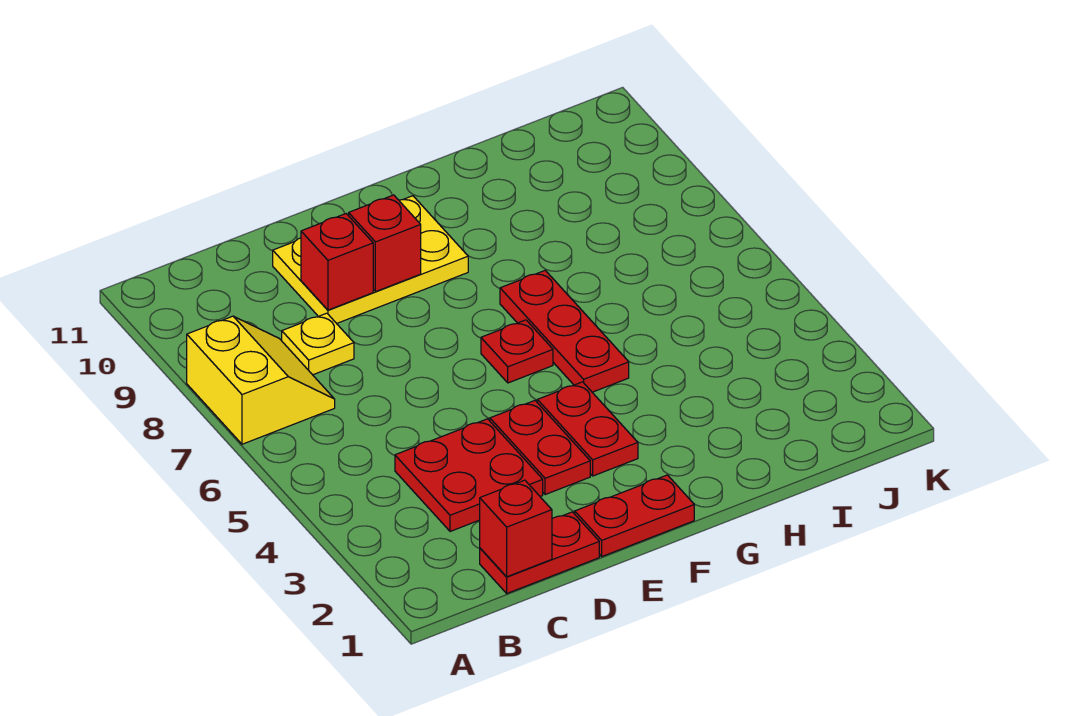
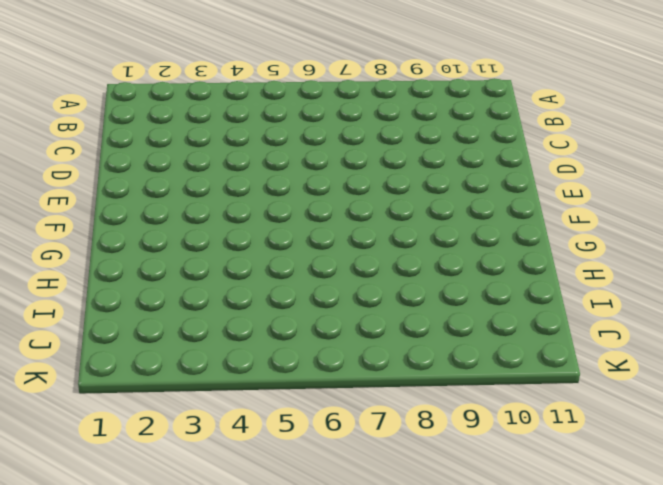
none -> yellow 2x2 slope [187,316,335,444]
none -> red 1x2 plate [480,512,599,593]
none -> red 2x2 plate [395,419,543,531]

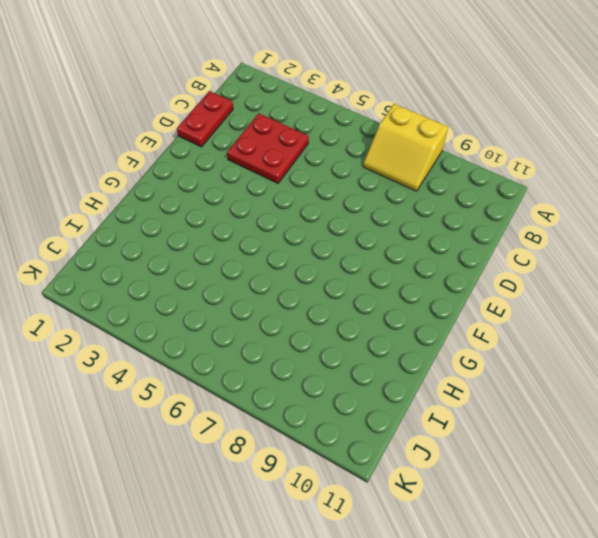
none -> yellow 1x1 plate [282,313,354,375]
none -> yellow 2x3 plate [273,196,468,324]
none -> red 1x2 plate [575,475,694,556]

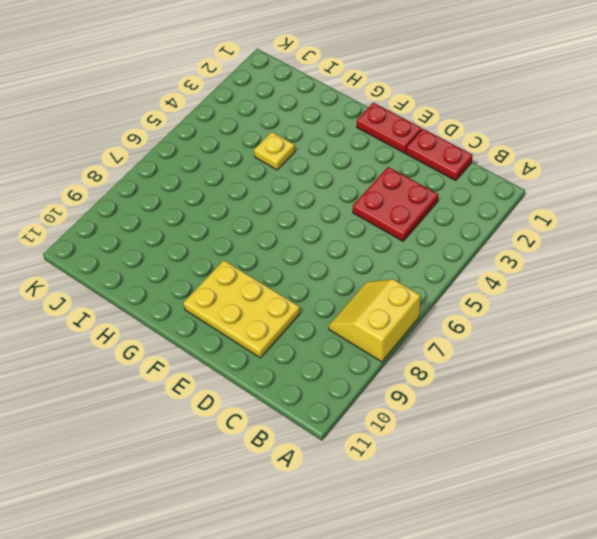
yellow 1x1 plate [254,132,295,170] -> yellow 1x1 plate moved to [282,313,354,375]
none -> red 1x2 plate [490,401,590,495]
none -> red 1x2 plate [537,382,638,476]
none -> red 1x1 plate [481,320,553,383]

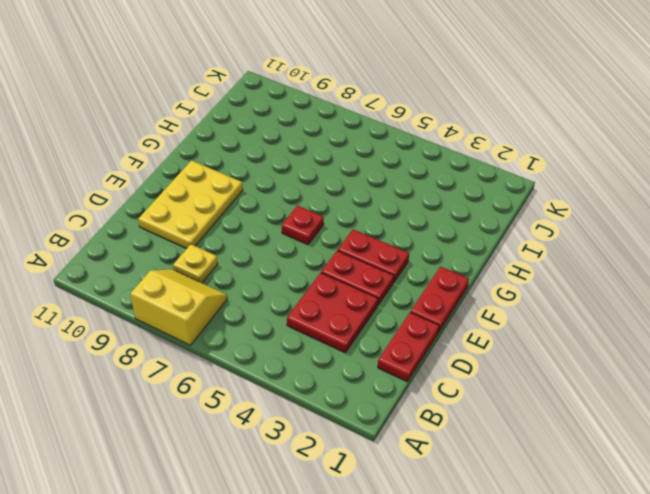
none -> red 1x3 plate [500,270,629,392]
none -> red 1x1 brick [480,480,552,577]
none -> red 1x1 brick [301,214,373,310]

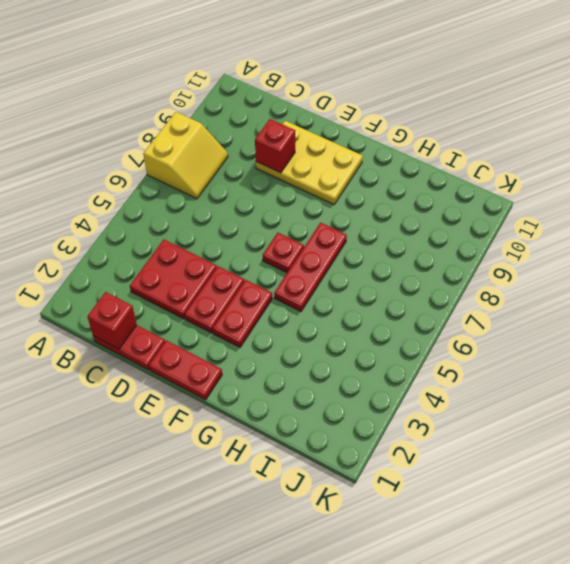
none -> yellow 1x1 plate [282,313,354,375]
none -> red 1x1 brick [349,195,421,292]

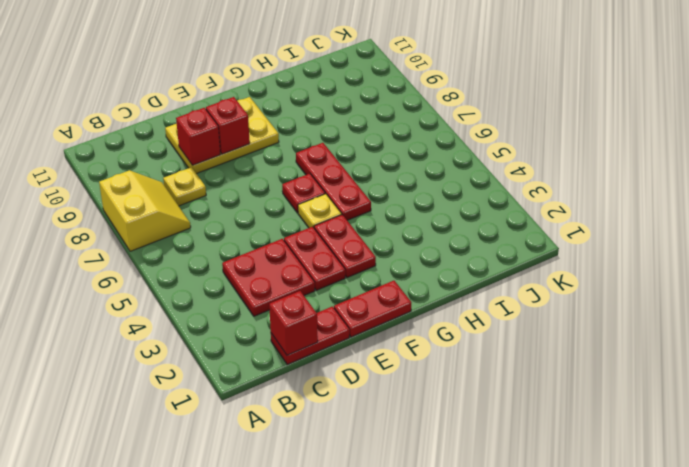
yellow 1x1 plate [298,194,342,228] -> none

